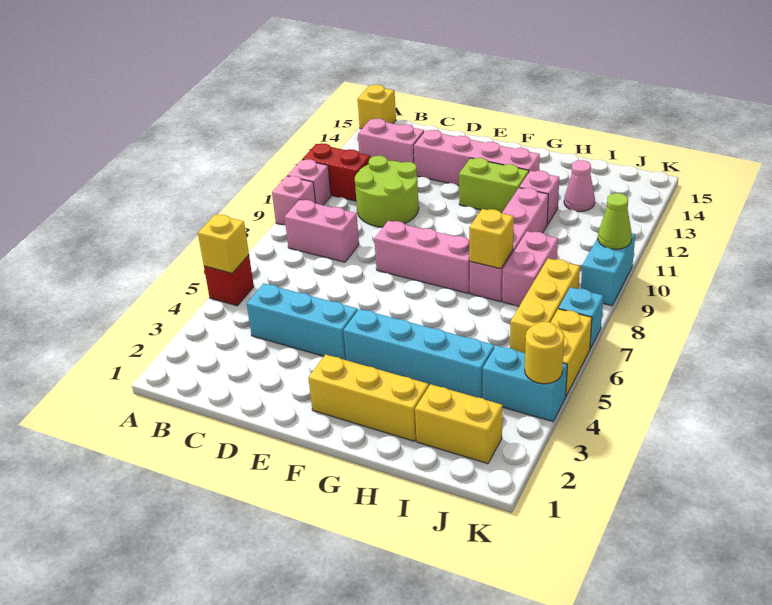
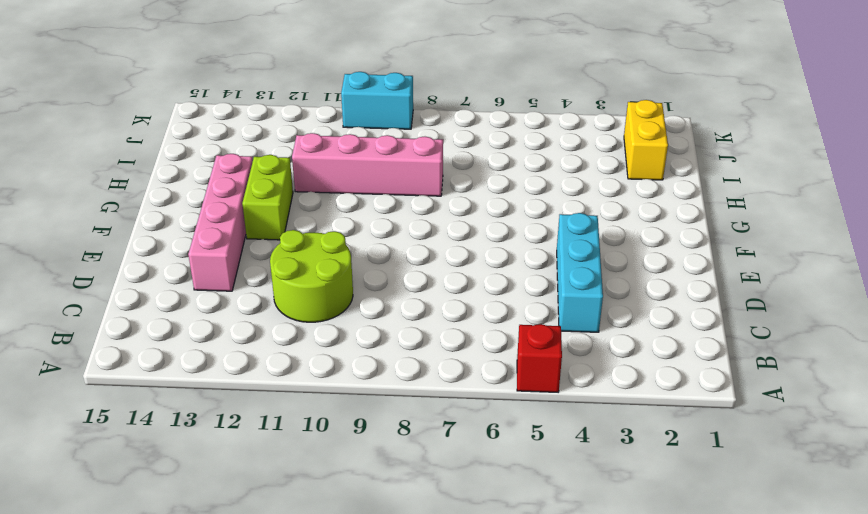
none -> pink 1x1 brick [272,176,316,225]
none -> pink 1x1 brick [287,159,331,205]
none -> red 1x2 brick [302,143,370,201]

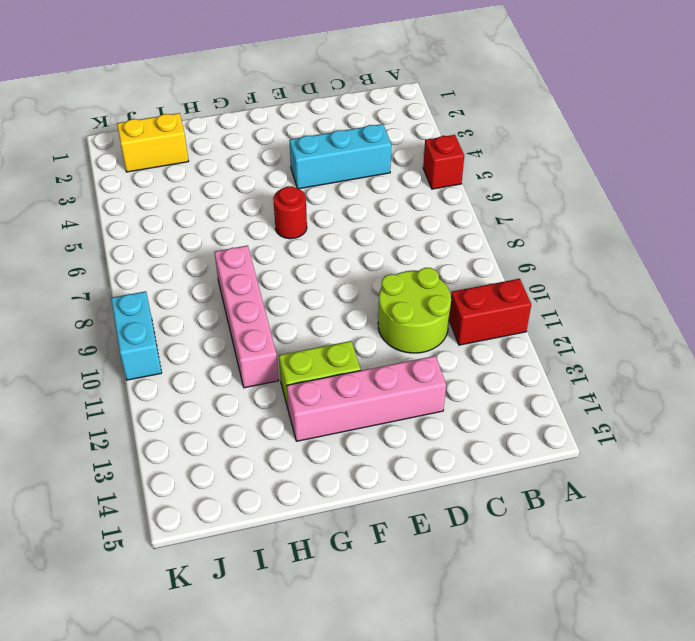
red 1x1 round brick [273,186,307,239] -> none
none -> pink 1x1 brick [272,176,316,225]
none -> pink 1x1 brick [287,159,331,205]
none -> yellow 1x1 brick [358,85,396,129]

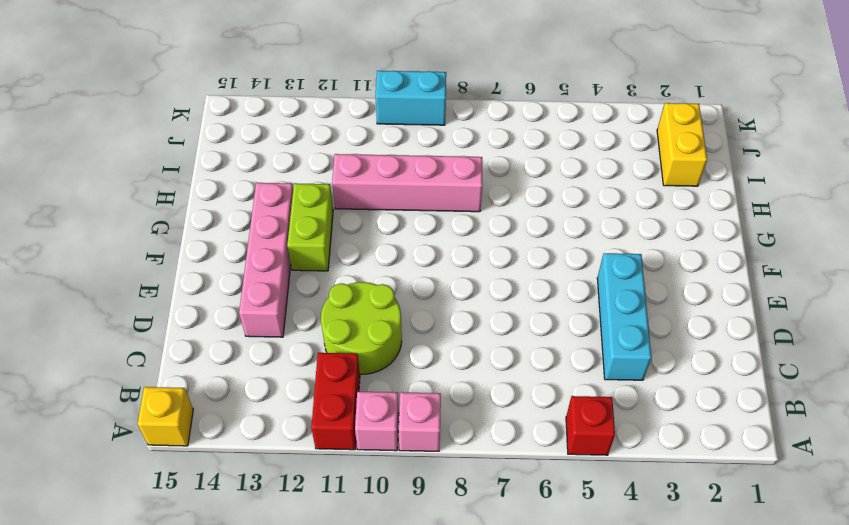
none -> pink 1x2 brick [285,200,359,262]
none -> pink 1x2 brick [358,119,424,163]
none -> pink 1x3 brick [374,221,470,293]

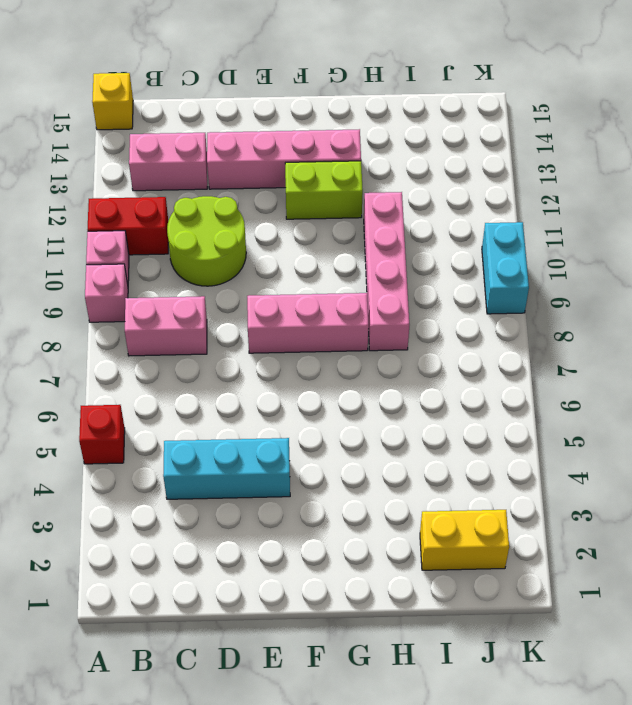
none -> yellow 1x3 brick [308,354,429,441]
none -> cyan 1x4 brick [343,309,494,398]
none -> pink 1x1 brick [519,170,559,225]

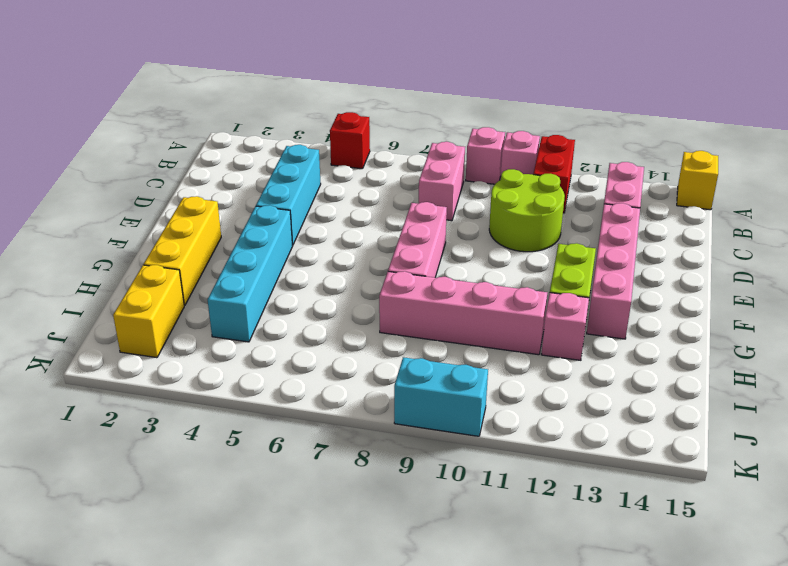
none -> pink 1x2 brick [502,231,558,306]
none -> pink 1x1 cone [564,160,595,212]
none -> cyan 1x2 brick [483,345,567,422]

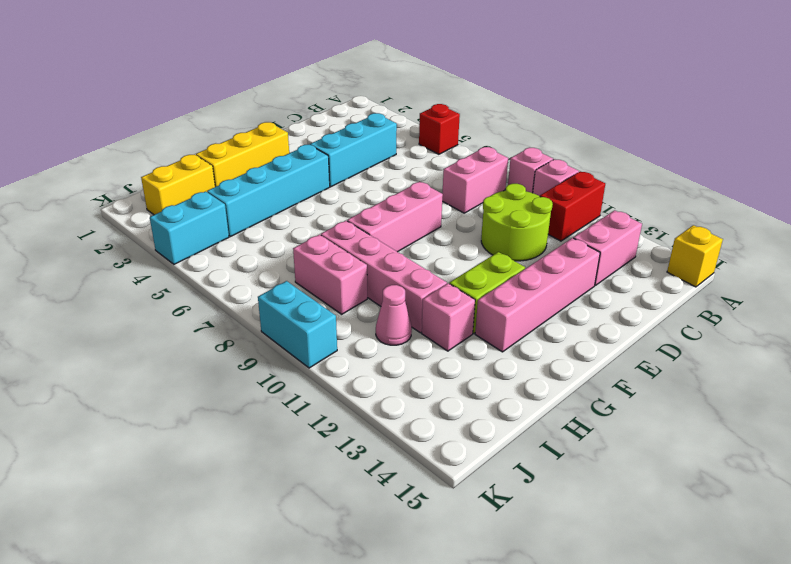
pink 1x1 cone [376,285,412,345] -> pink 1x1 cone moved to [564,160,595,212]
none -> yellow 1x3 brick [510,258,580,353]
none -> yellow 1x2 brick [551,309,592,396]
none -> cyan 1x1 brick [559,287,603,349]

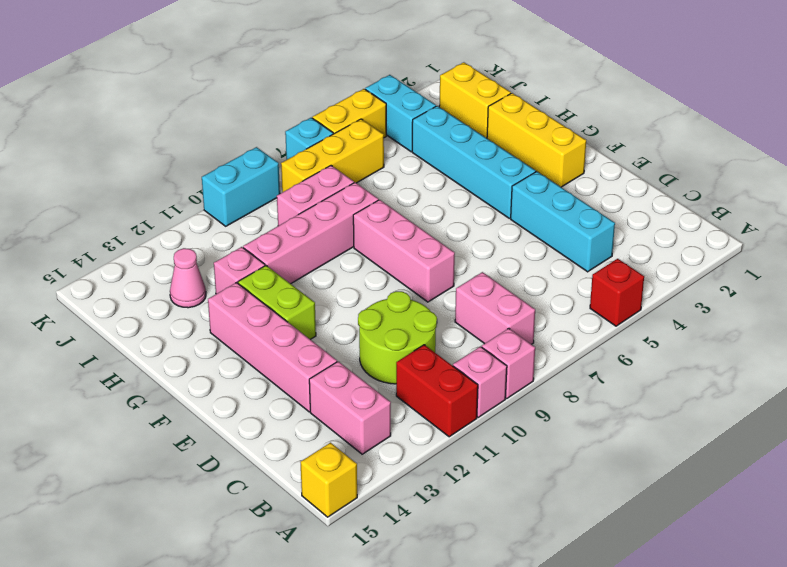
none -> yellow 1x1 brick [198,214,249,273]
none -> yellow 1x1 brick [469,209,514,269]
none -> yellow 1x1 round brick [525,322,564,384]

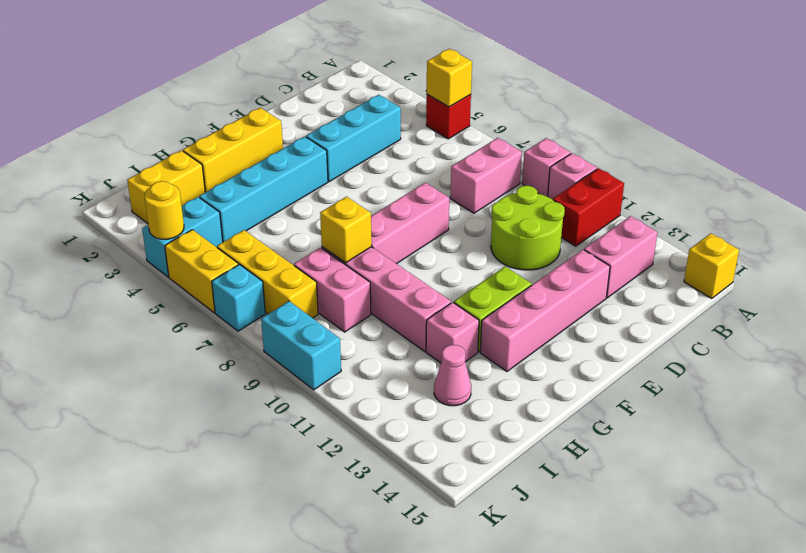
none -> lime 1x1 cone [598,193,632,249]

